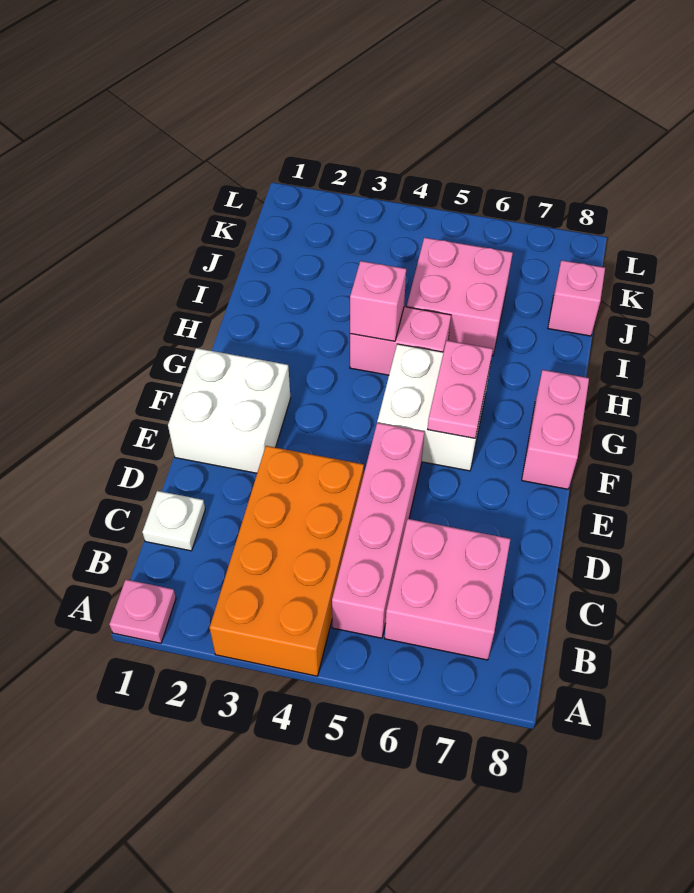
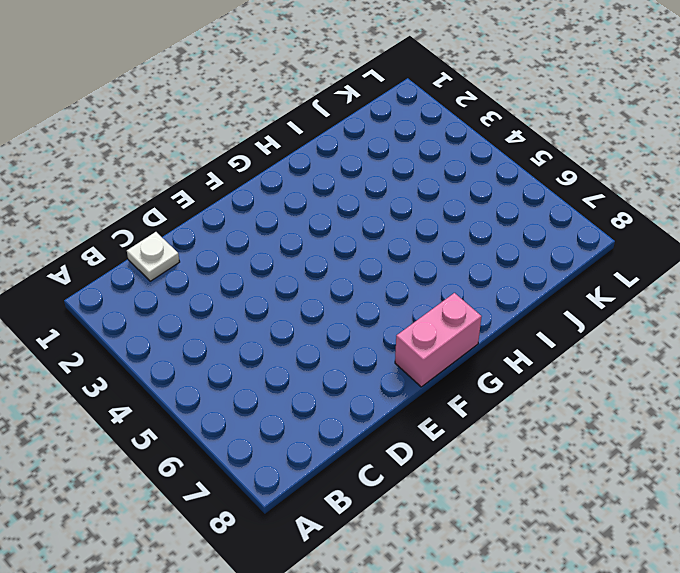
none -> pink 1x1 plate [109,580,176,643]
none -> orange 2x4 brick [210,446,364,676]
none -> pink 1x4 brick [332,423,424,638]

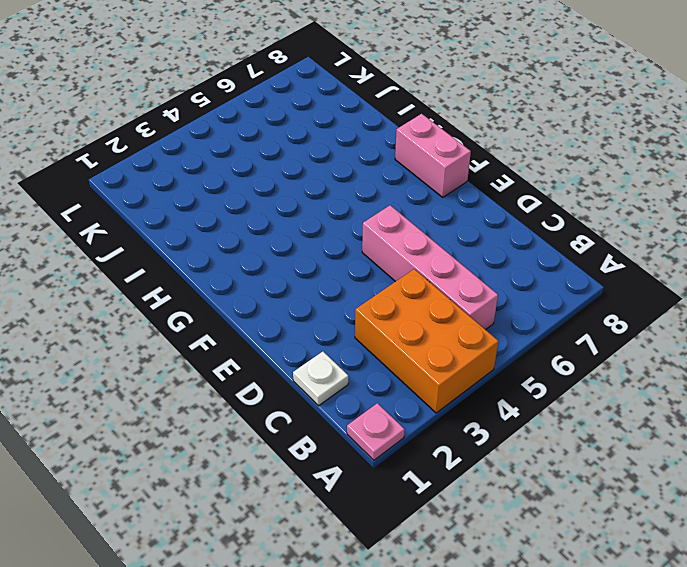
orange 2x3 brick [355,269,498,413] -> orange 2x4 brick [210,446,364,676]
none -> pink 2x2 brick [385,519,510,660]
none -> white 2x2 brick [168,348,291,473]
none -> white 2x2 brick [377,344,490,471]

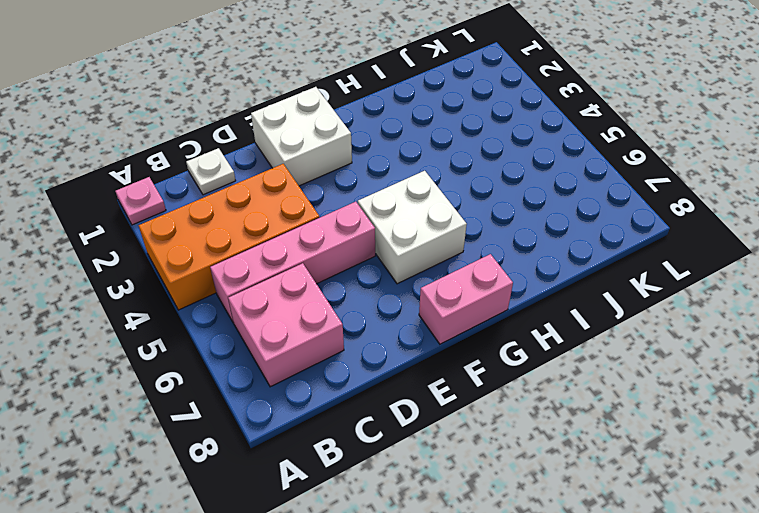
none -> pink 1x2 brick [350,307,451,375]
none -> pink 2x2 brick [407,238,513,356]
none -> pink 1x1 brick [548,260,605,336]

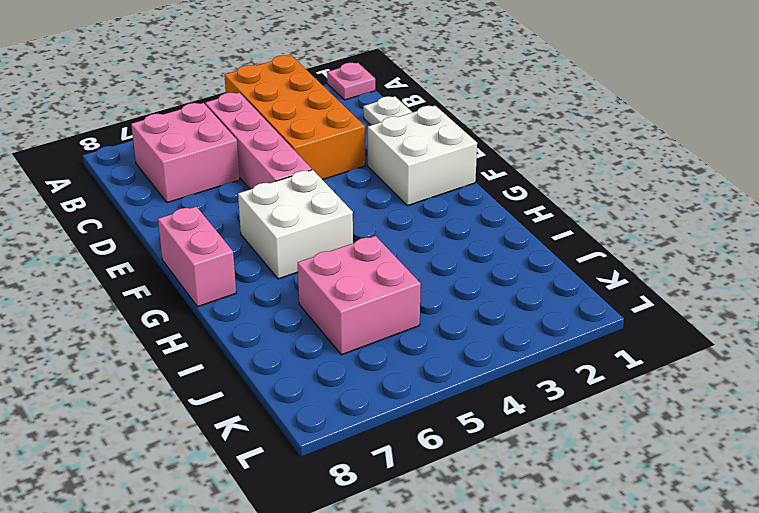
none -> pink 1x2 brick [350,307,451,375]
none -> pink 1x1 brick [548,260,605,336]
none -> pink 1x2 plate [428,341,493,438]

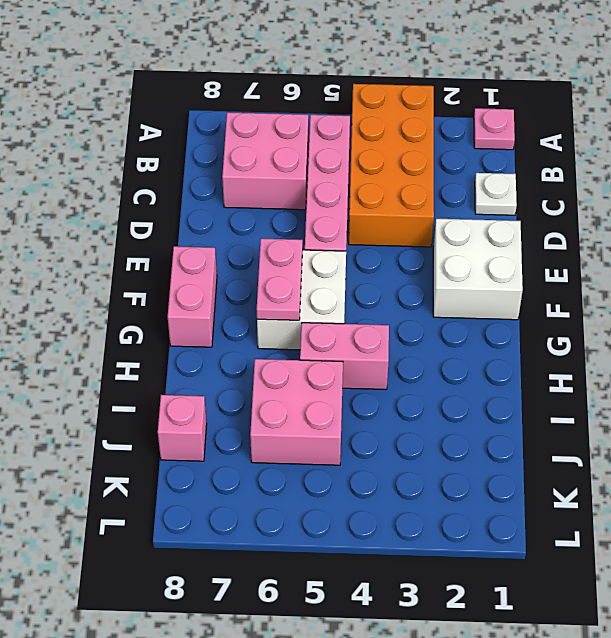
none -> pink 1x1 brick [350,261,406,341]

